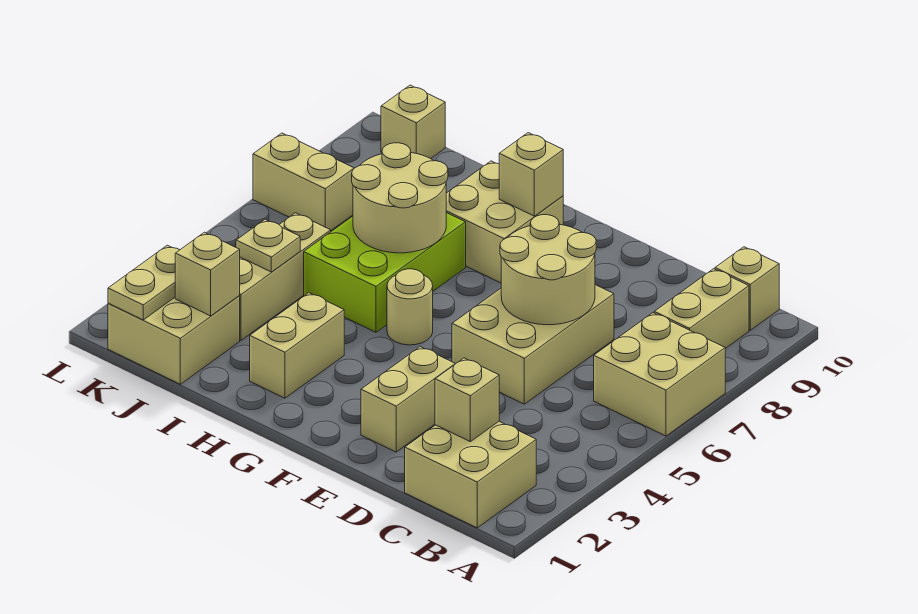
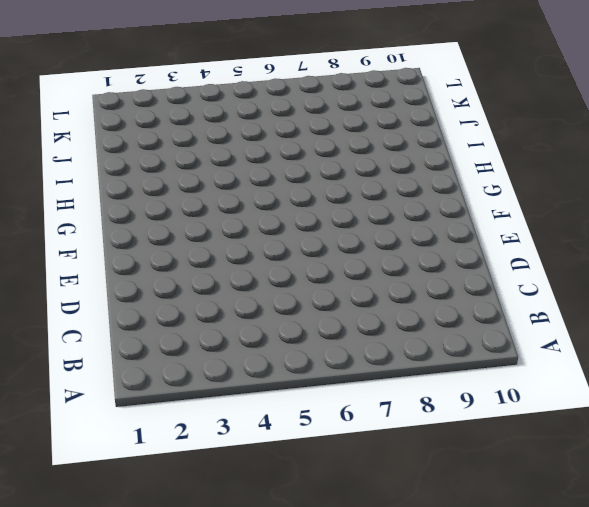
none -> tan 2x2 brick [594,313,725,436]
none -> tan 2x2 brick [405,421,536,528]
none -> tan 1x2 brick [654,269,749,349]

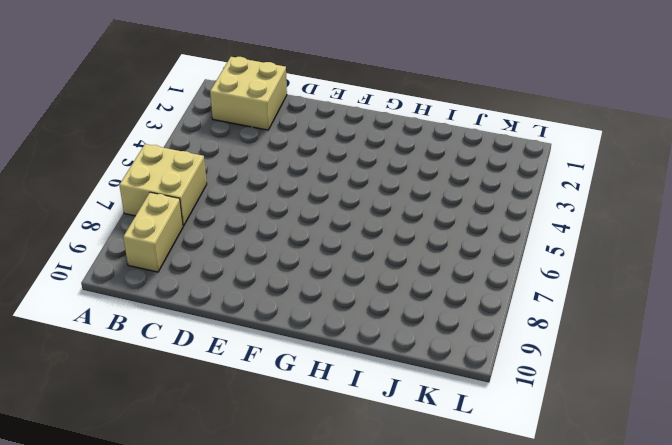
none -> tan 1x1 brick [715,247,779,330]
none -> tan 2x3 brick [452,285,614,404]
none -> tan 1x2 brick [361,347,455,452]

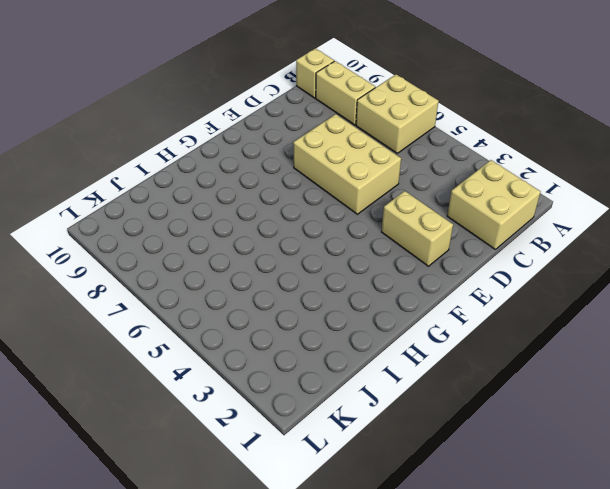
none -> tan 1x1 round brick [387,269,433,345]
none -> tan 2x2 brick [446,161,563,283]
none -> tan 1x2 brick [250,293,344,398]

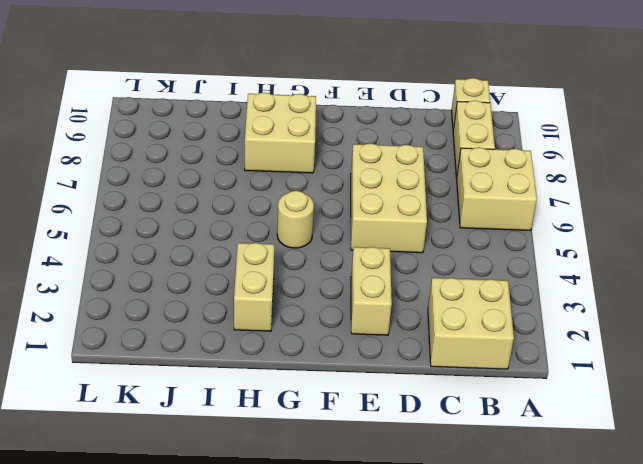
none -> lime 2x3 brick [304,213,466,332]
none -> tan 2x2 brick [108,296,240,384]
none -> tan 1x3 brick [239,213,331,340]

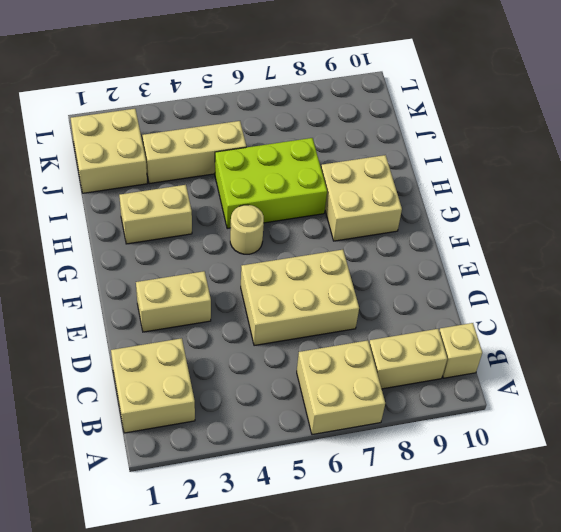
none -> tan 1x2 brick [253,133,354,230]
none -> tan 1x1 brick [381,85,445,159]
none -> tan 1x1 brick [435,358,499,442]

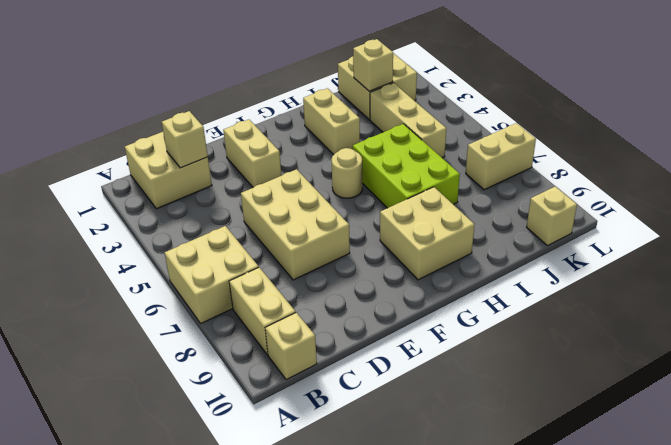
none -> tan 2x2 round brick [500,215,596,325]
none -> tan 1x1 brick [499,133,563,216]
none -> tan 2x2 round brick [352,143,448,253]

